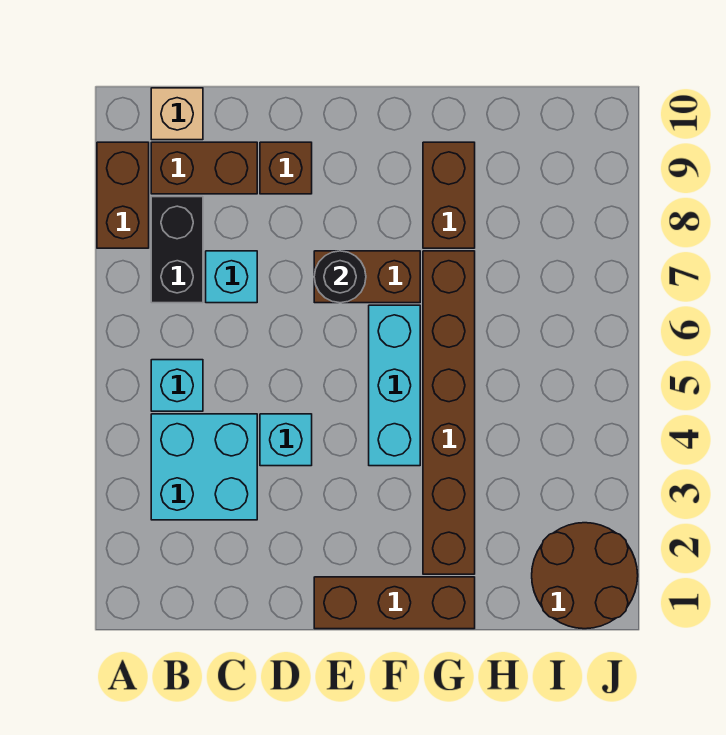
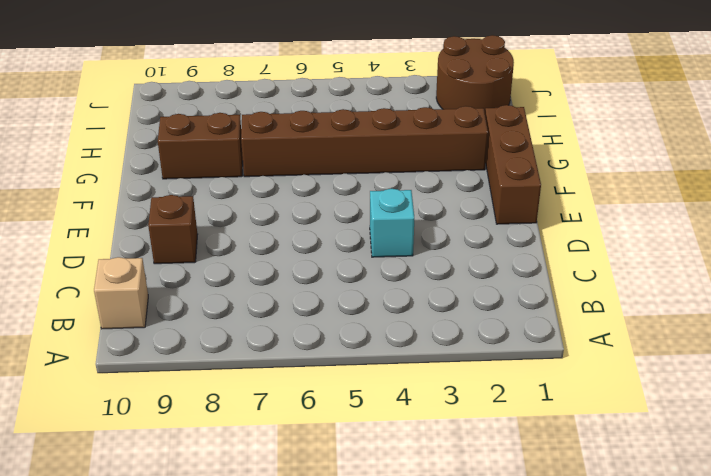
none -> brown 1x2 brick [97,142,149,248]
none -> cyan 2x2 brick [151,414,257,520]
none -> cyan 1x1 brick [151,360,203,411]

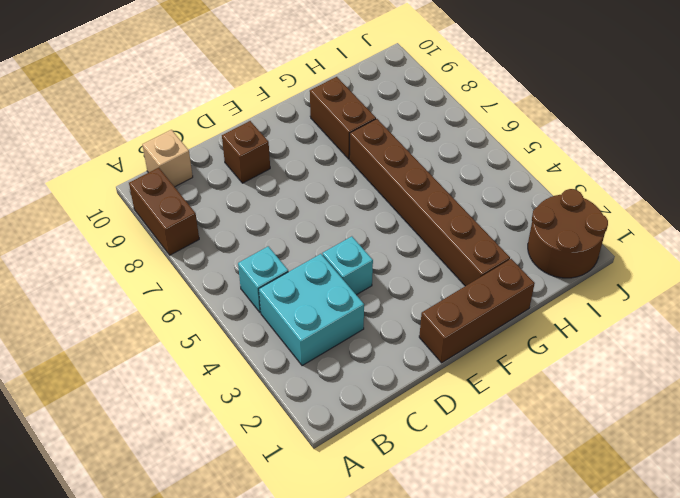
none -> black 1x2 brick [151,197,203,303]
none -> brown 1x2 brick [151,142,257,194]
none -> cyan 1x1 brick [206,251,257,303]

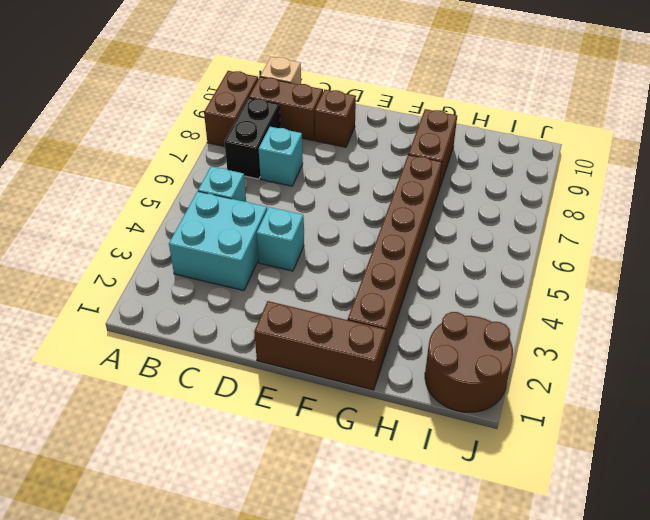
none -> brown 1x2 brick [314,251,420,303]
none -> cyan 1x3 brick [369,305,420,466]
none -> black 1x1 round brick [314,251,366,303]

